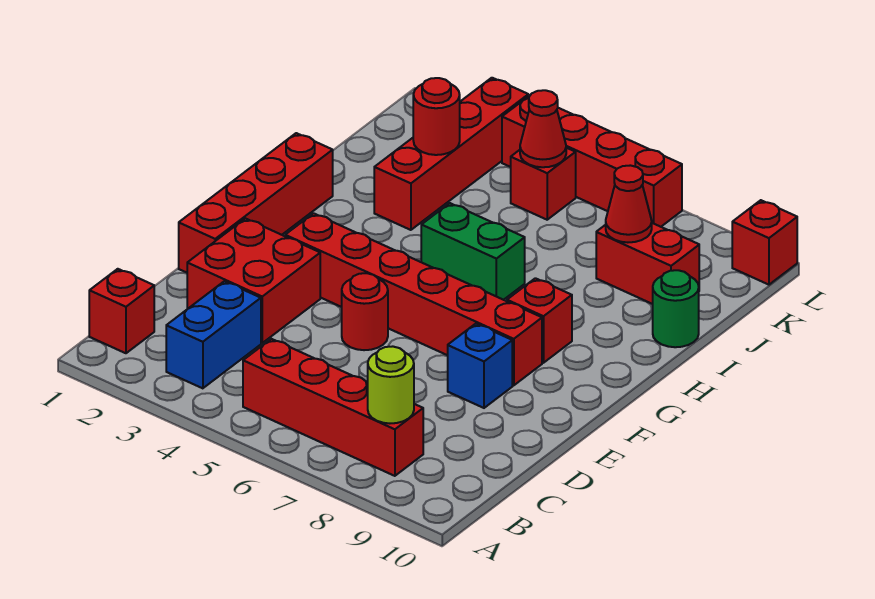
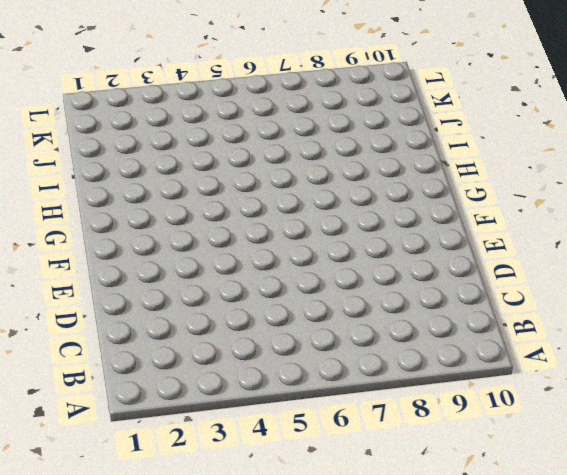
none -> red 1x1 brick [89,269,154,353]
none -> blue 1x2 brick [166,281,261,388]
none -> red 1x4 brick [243,339,423,476]

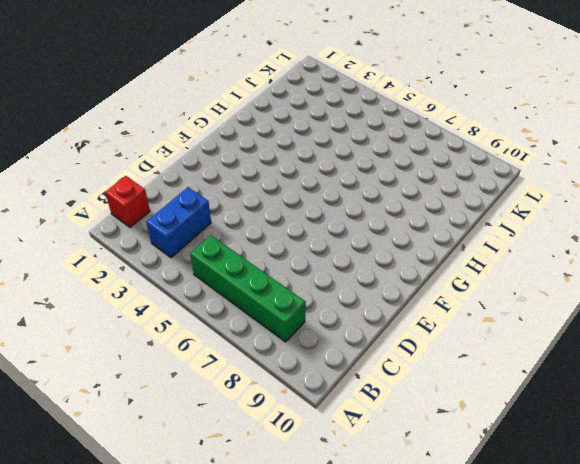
green 1x4 brick [190,235,306,342] -> red 1x4 brick [243,339,423,476]
none -> red 2x2 brick [187,218,320,343]
none -> red 1x4 brick [179,133,333,273]
none -> red 1x1 round brick [342,273,388,350]

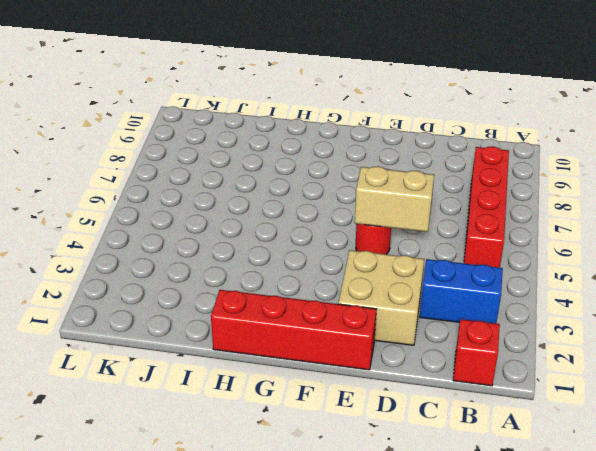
tan 2x2 brick [338,250,424,345] -> red 2x2 brick [187,218,320,343]
tan 1x2 brick [355,166,434,232] -> none
none -> blue 1x1 brick [448,324,512,408]
none -> red 1x6 brick [285,213,542,385]
none -> red 1x1 brick [507,278,572,363]

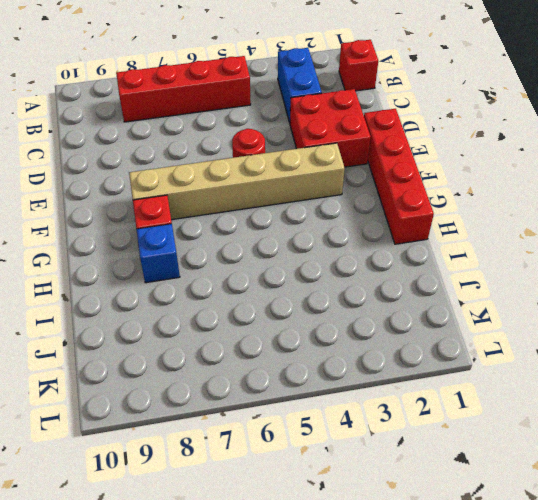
tan 1x6 brick [129,143,345,220] -> red 1x6 brick [285,213,542,385]
blue 1x1 brick [136,224,180,283] -> blue 1x1 brick moved to [448,324,512,408]
none -> green 1x2 brick [421,203,525,300]
none -> red 1x4 brick [374,78,528,230]
none -> green 1x1 round brick [653,270,699,347]

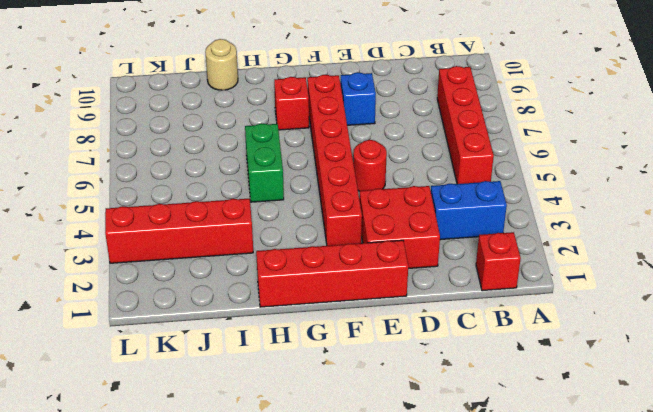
tan 1x1 round brick [205,39,238,90] -> green 1x1 round brick [653,270,699,347]
none -> red 1x2 brick [596,223,699,304]
none -> red 1x1 brick [511,148,576,220]
none -> red 1x4 brick [502,96,682,227]

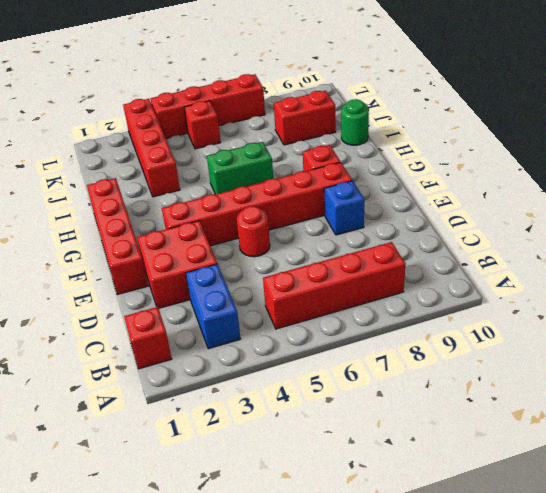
none -> red 1x1 brick [732,200,797,285]
none -> lime 1x1 round brick [368,346,414,423]
none -> red 1x1 round brick [413,78,460,155]

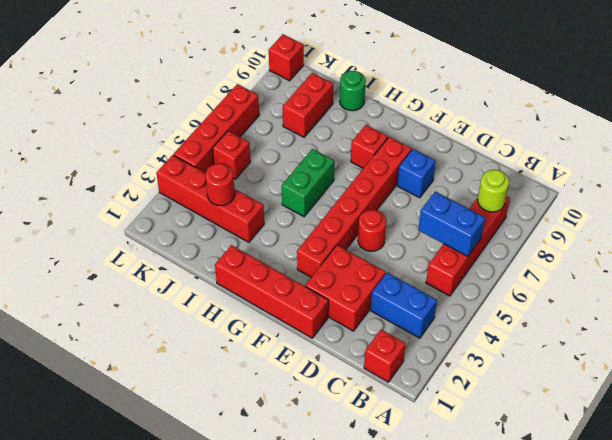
blue 1x2 brick [418,191,485,256] -> none
none -> red 1x1 cone [606,165,652,242]
none -> red 1x1 cone [520,90,566,167]

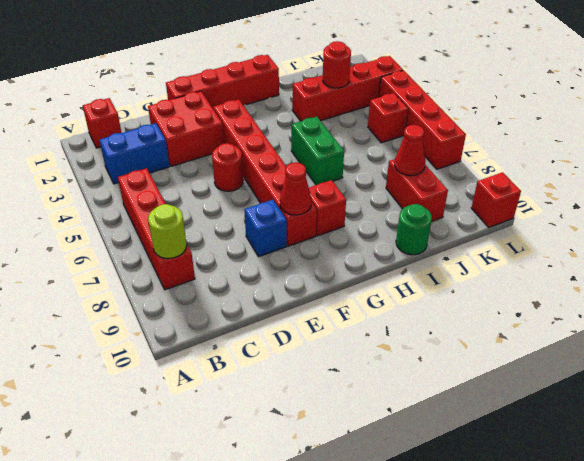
red 1x1 cone [280,162,311,215] -> red 1x1 cone moved to [520,90,566,167]

